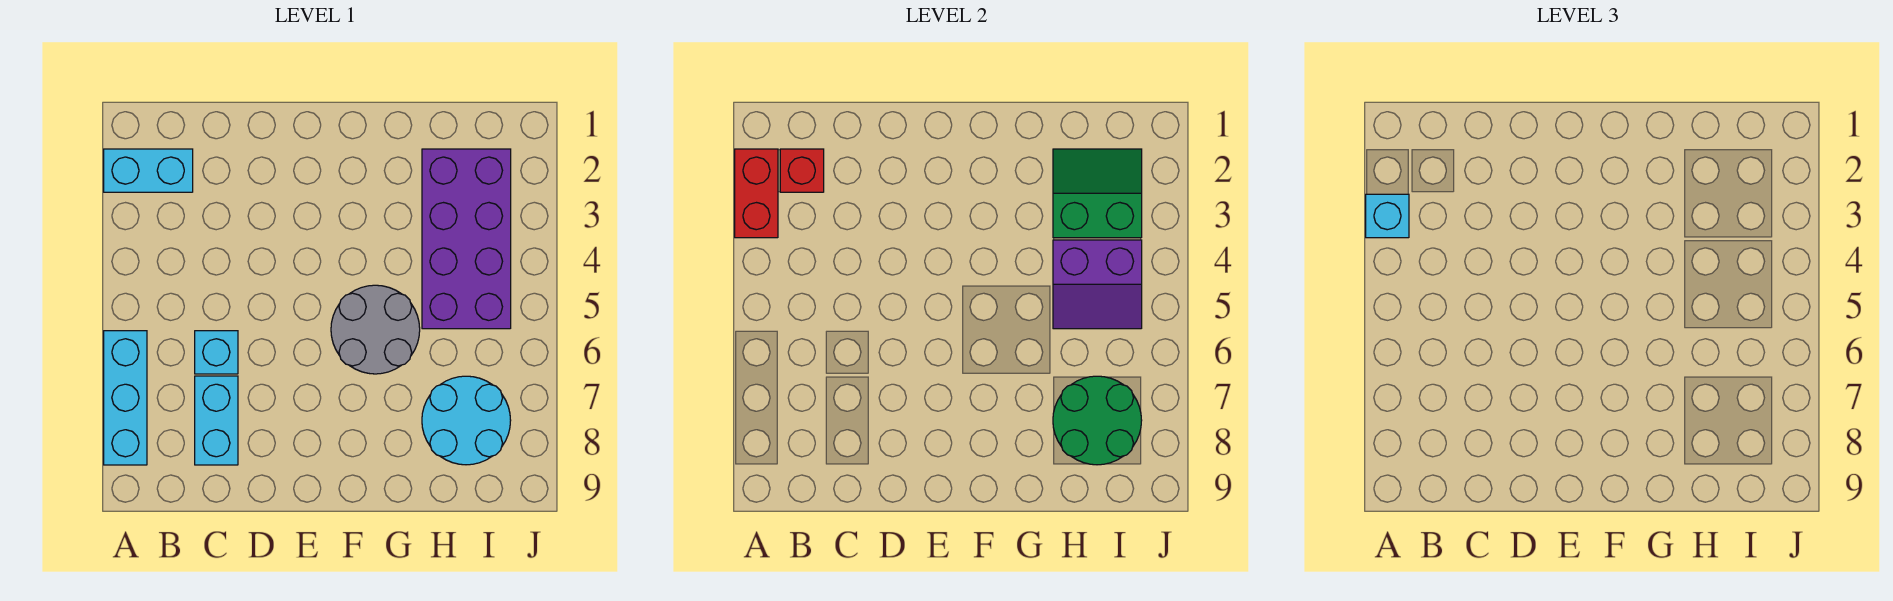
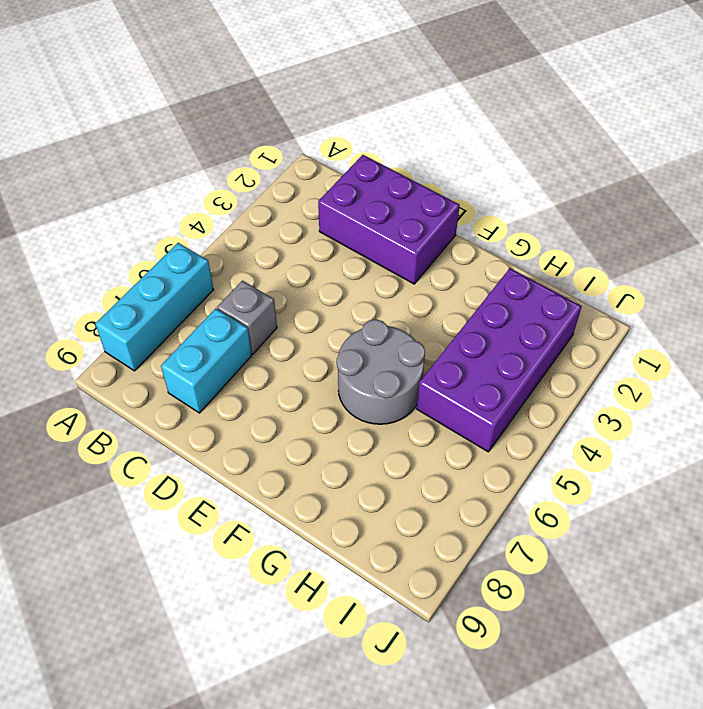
purple 2x3 brick [318,155,460,284] -> none
grey 1x1 brick [217,281,277,354] -> cyan 1x1 brick [195,331,238,374]
none -> cyan 1x2 brick [104,149,193,192]
none -> cyan 2x2 round brick [422,376,511,465]
none -> red 1x2 brick [735,149,778,238]

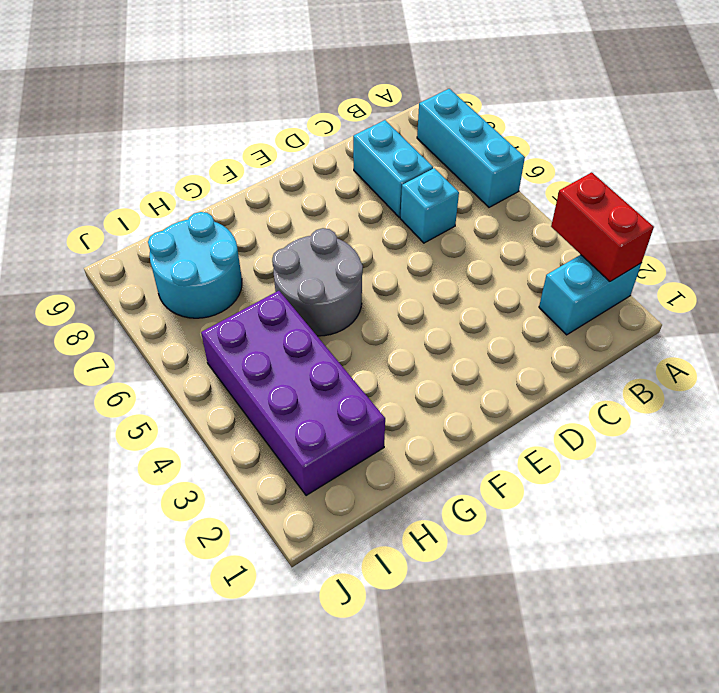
none -> red 1x1 brick [780,149,824,192]
none -> green 2x2 slope [1053,149,1142,238]
none -> purple 2x2 slope [1053,240,1142,329]

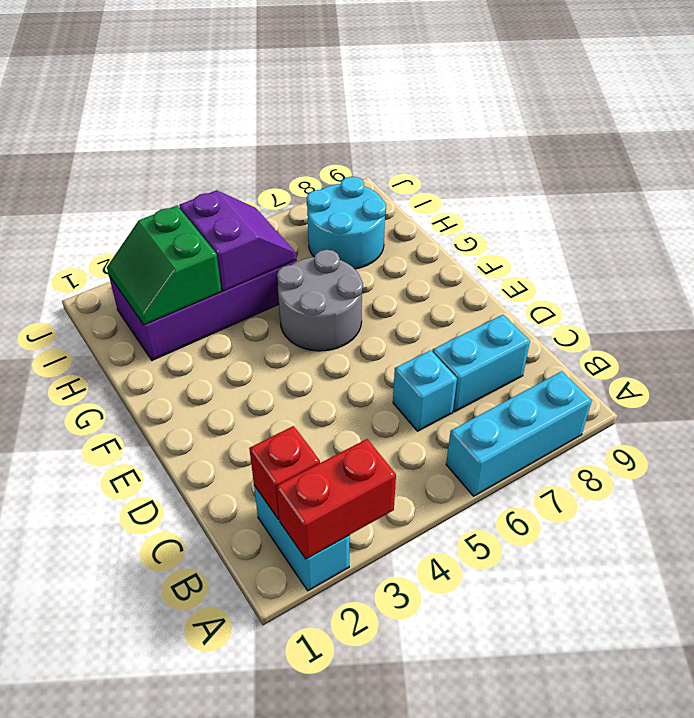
none -> green 2x2 round brick [1053,376,1142,465]
none -> cyan 1x1 brick [1366,194,1409,238]

